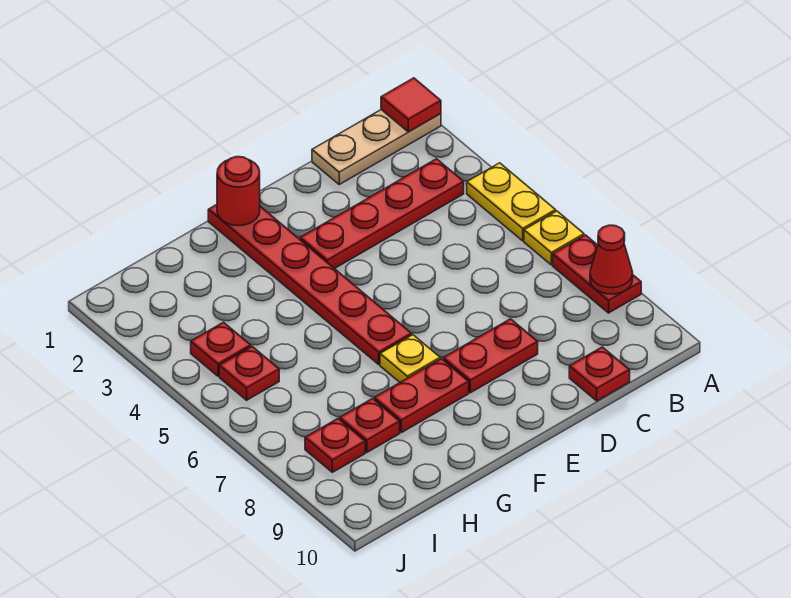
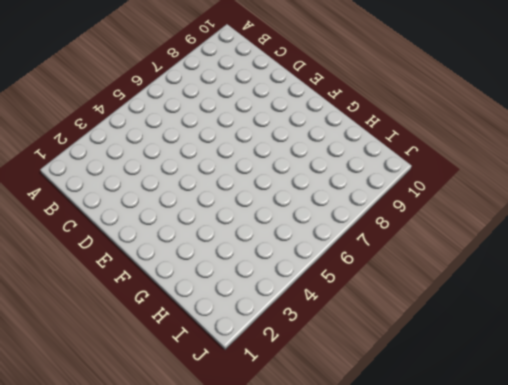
none -> tan 1x3 plate [312,110,441,184]
none -> yellow 1x2 plate [467,163,556,241]
none -> yellow 1x1 plate [524,211,584,265]

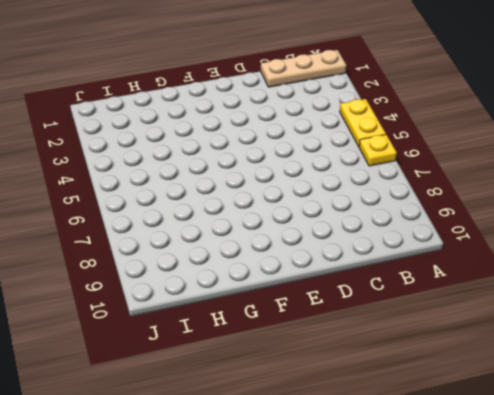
none -> red 1x2 plate [553,235,641,313]
none -> red 1x4 plate [300,159,464,269]
none -> red 1x1 plate [569,347,630,401]

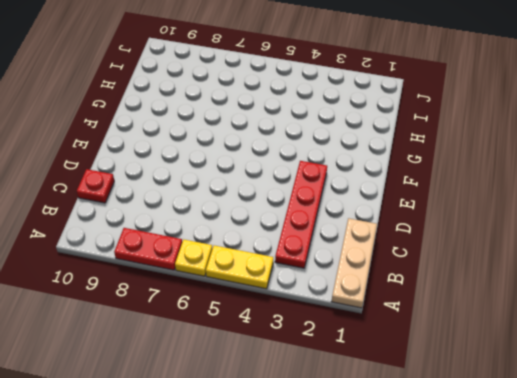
none -> red 1x2 plate [443,319,538,393]
none -> red 1x6 plate [208,205,412,364]
none -> yellow 1x1 plate [380,335,440,382]

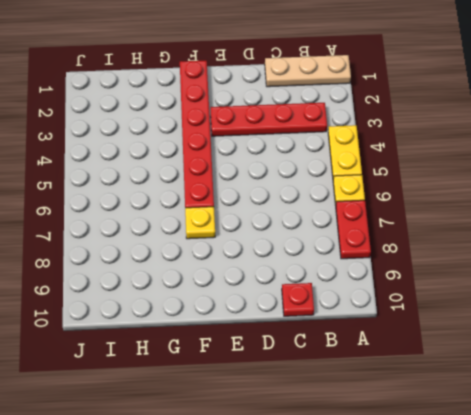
none -> red 1x2 plate [443,319,538,393]
none -> red 1x2 plate [374,359,469,433]
none -> red 1x1 plate [340,399,400,452]

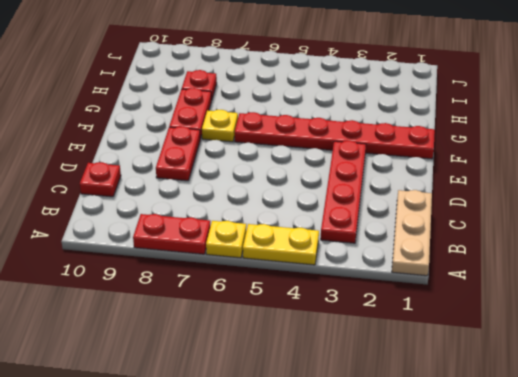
none -> red 1x1 plate [191,322,251,376]
none -> red 1x1 plate [219,346,279,400]
none -> red 1x1 plate [305,419,365,472]

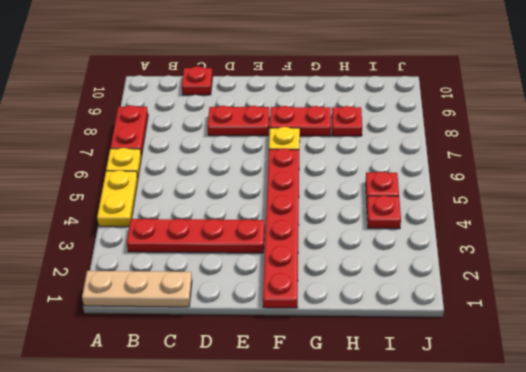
none -> red 1x1 plate [305,419,365,472]
none -> red 1x1 tile [381,78,441,132]
none -> red 1x1 cone [590,225,633,294]

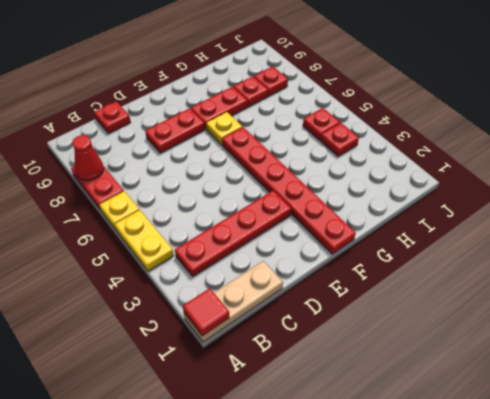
none -> red 1x1 round brick [217,157,260,226]

